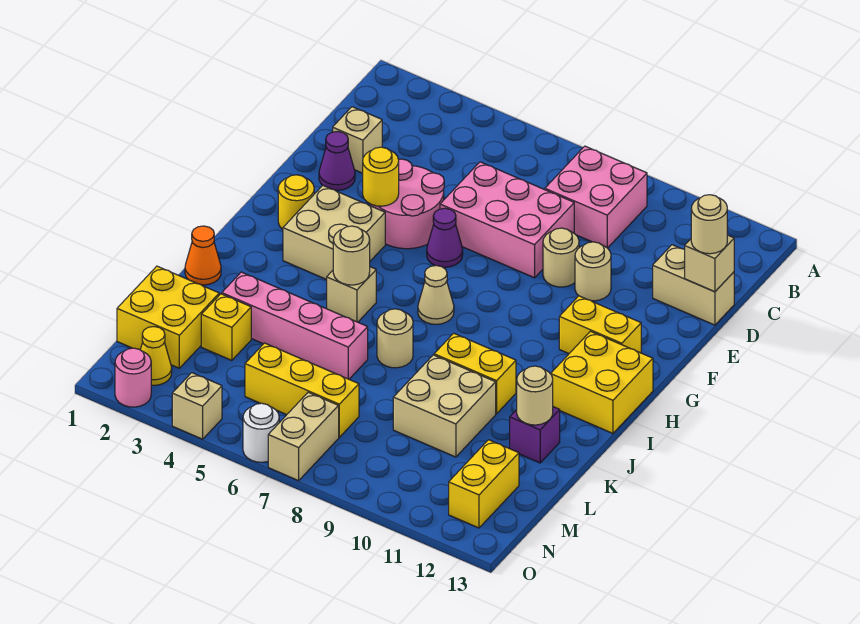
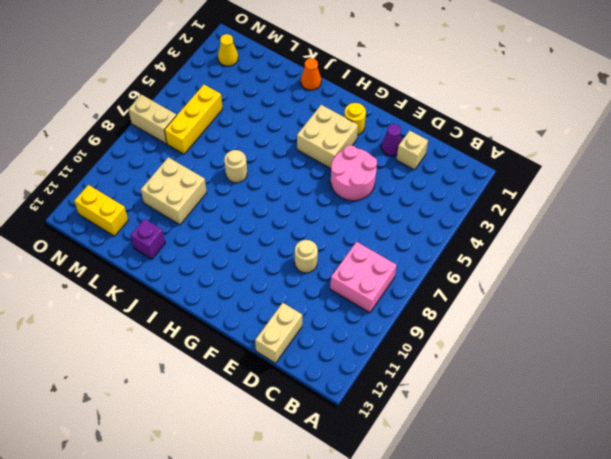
none -> pink 2x3 brick [440,162,574,278]
none -> tan 1x1 round brick [575,242,611,301]
none -> purple 1x1 cone [427,208,463,267]
none -> yellow 1x2 brick [559,296,641,354]

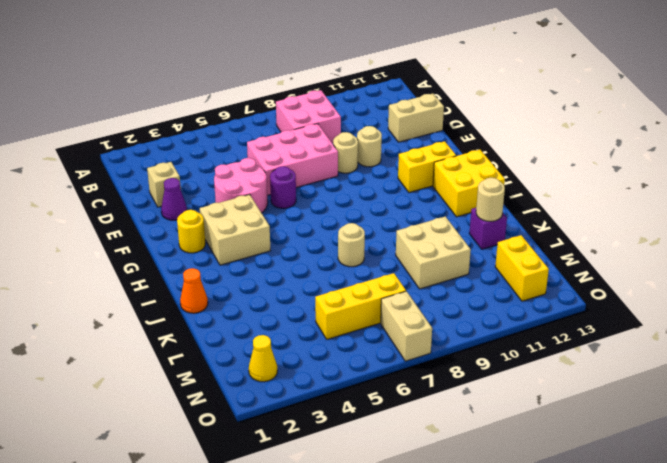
purple 1x1 round brick [270,166,296,208] -> purple 1x1 cone [427,208,463,267]
none -> tan 1x1 cone [418,266,454,324]
none -> tan 1x1 brick [327,267,376,322]
none -> yellow 1x2 brick [434,333,516,414]
none -> pink 1x4 brick [222,272,368,379]

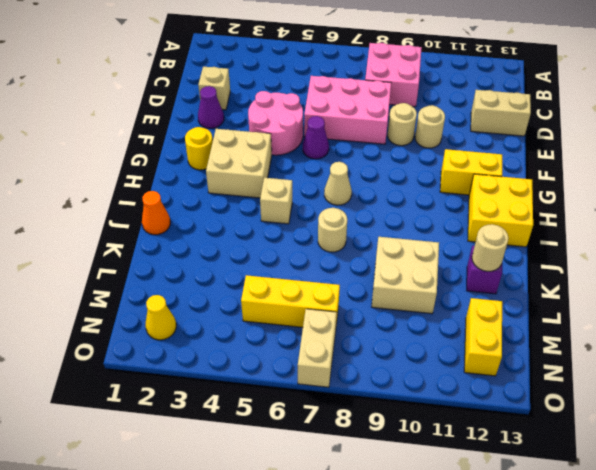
none -> yellow 1x2 brick [434,333,516,414]
none -> pink 1x4 brick [222,272,368,379]
none -> yellow 2x2 brick [117,266,219,368]
none -> yellow 1x1 brick [201,294,251,360]

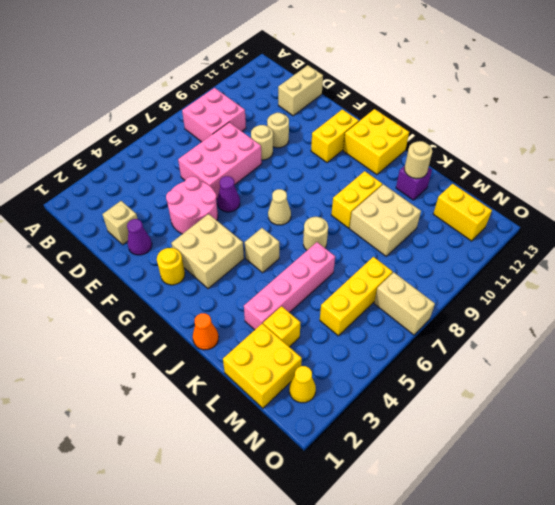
none -> pink 1x1 round brick [115,348,151,407]
none -> tan 1x1 brick [172,373,222,439]
none -> white 1x1 round brick [243,403,279,462]
none -> tan 1x1 brick [685,235,734,292]

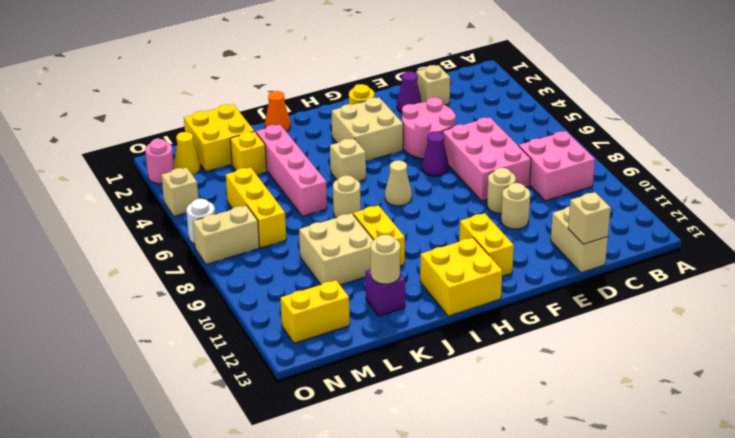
none -> yellow 1x1 round brick [363,147,399,206]
none -> tan 1x1 round brick [333,226,370,285]
none -> tan 1x1 round brick [691,195,727,254]

